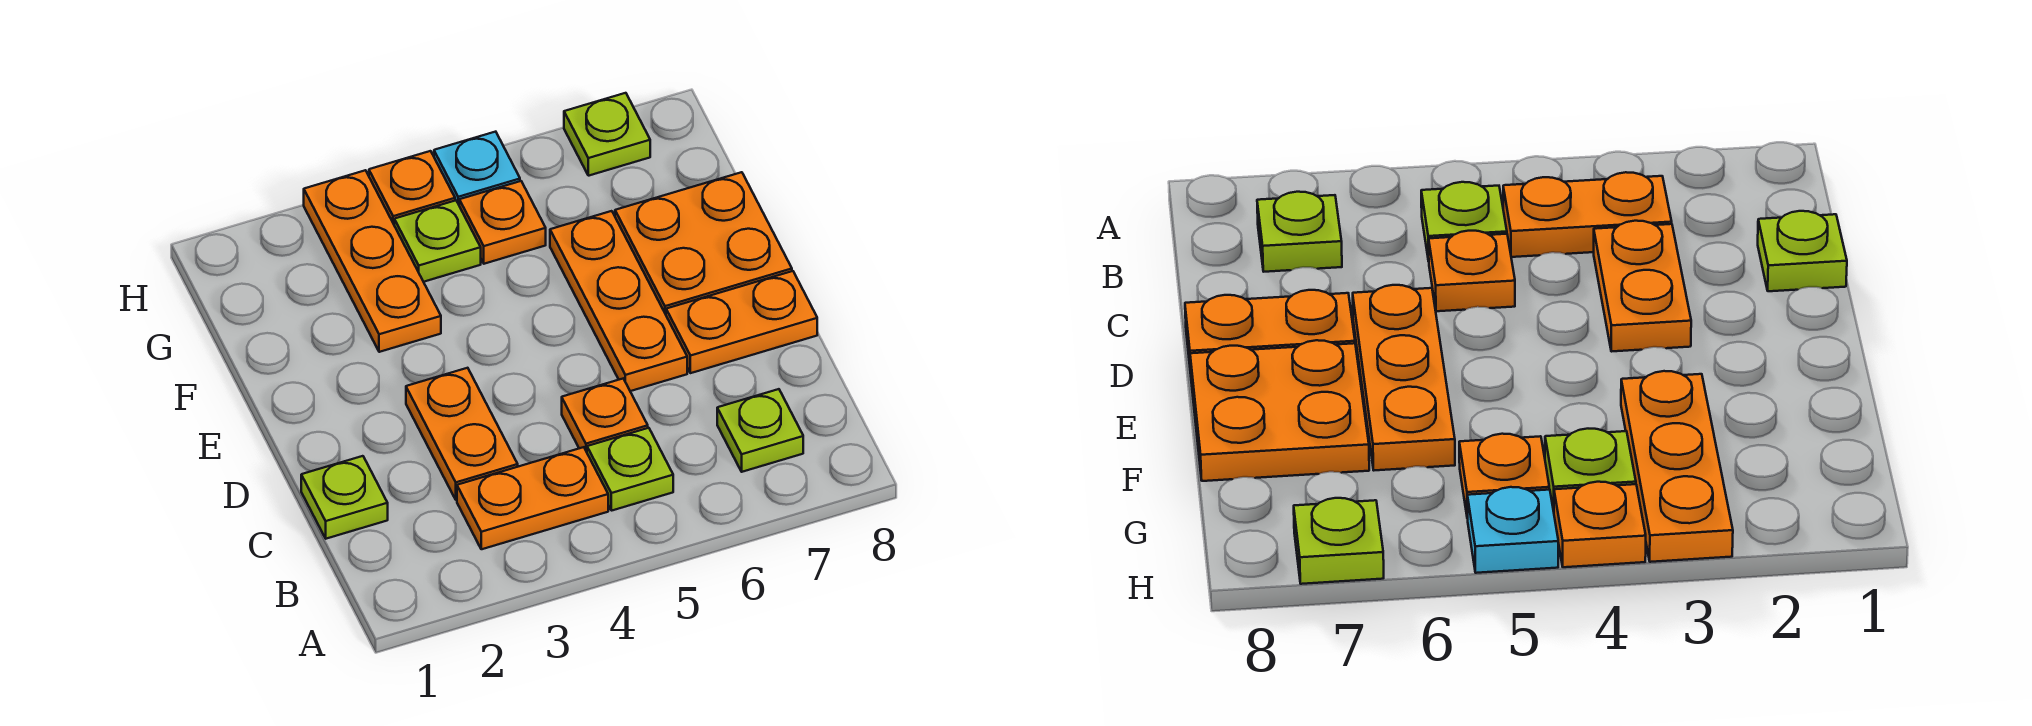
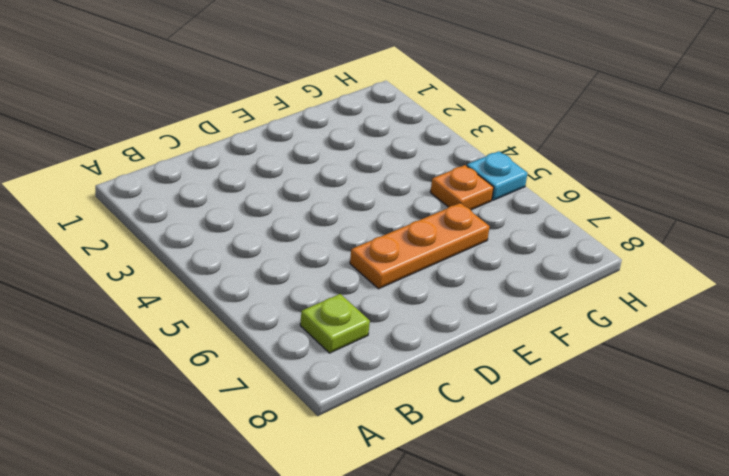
none -> orange 1x2 plate [457,447,608,549]
none -> lime 1x1 plate [587,428,673,511]
none -> lime 1x1 plate [301,456,388,539]

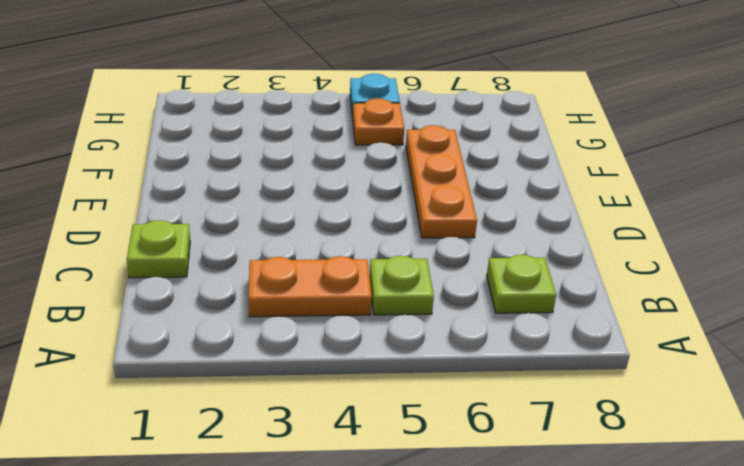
none -> orange 1x2 plate [406,368,518,500]
none -> orange 1x1 plate [562,379,648,452]
none -> orange 1x2 plate [666,271,817,373]

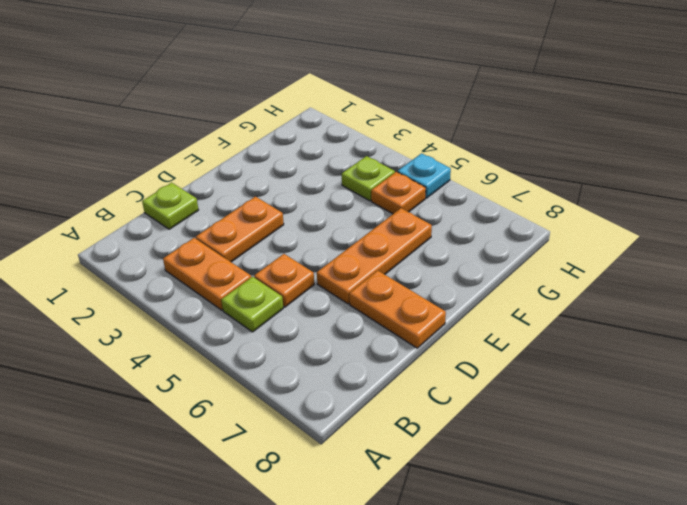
none -> lime 1x1 plate [717,389,803,472]
none -> orange 2x2 plate [615,172,792,314]
none -> orange 1x3 plate [304,170,441,352]

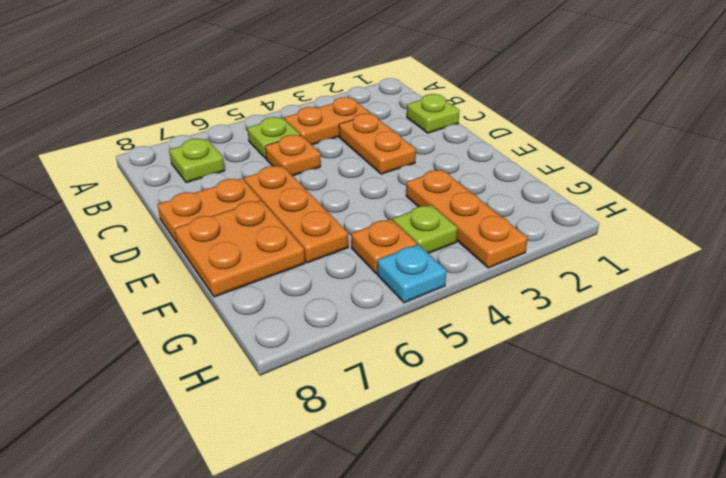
none -> orange 1x1 plate [369,151,455,224]
none -> lime 1x1 plate [564,93,650,176]

